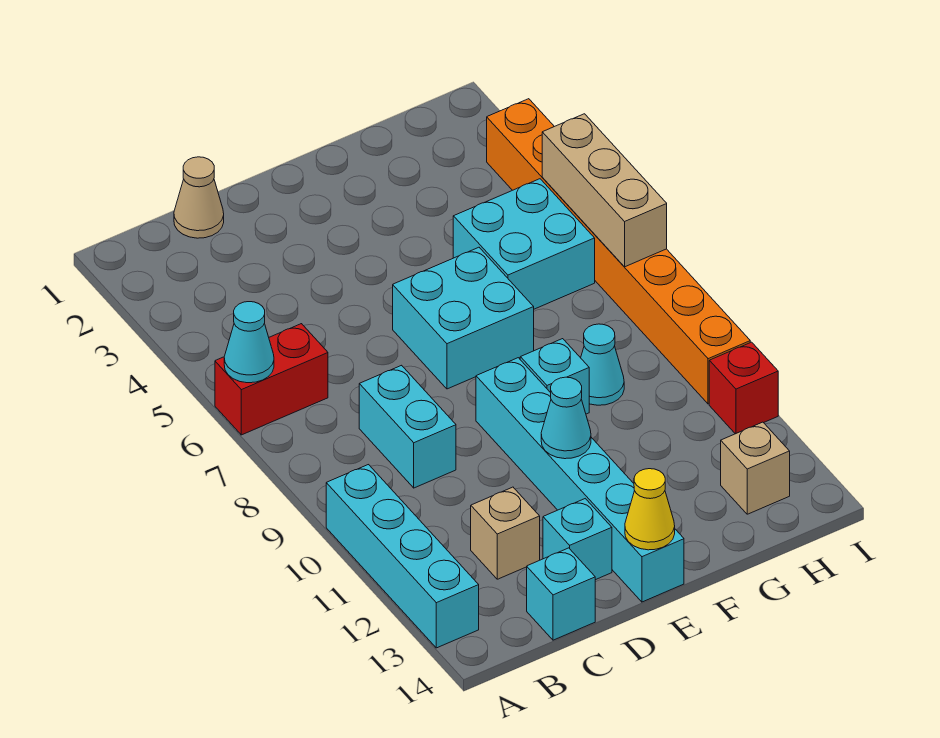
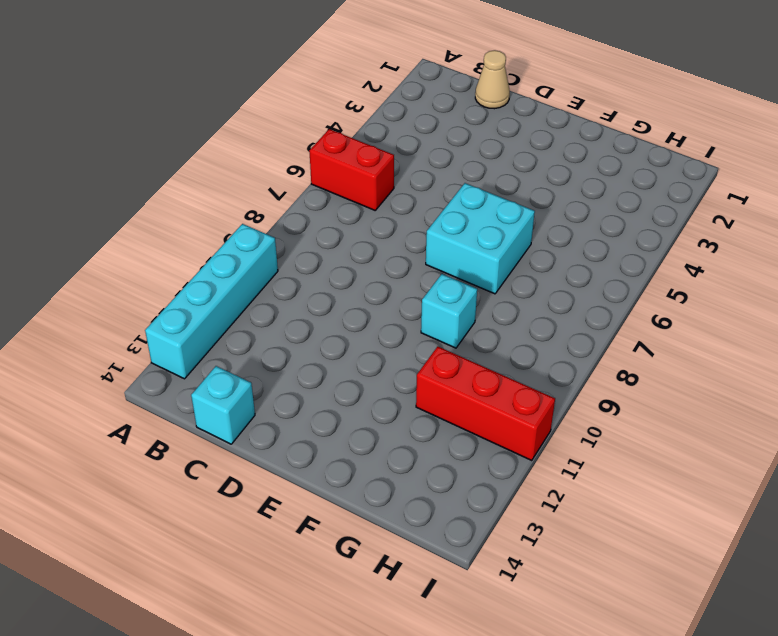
red 1x3 brick [416,347,555,460] -> red 1x1 brick [709,342,778,434]
none -> cyan 1x2 brick [359,365,456,488]
none -> tan 1x1 brick [471,487,540,579]
none -> cyan 1x1 brick [543,499,612,580]

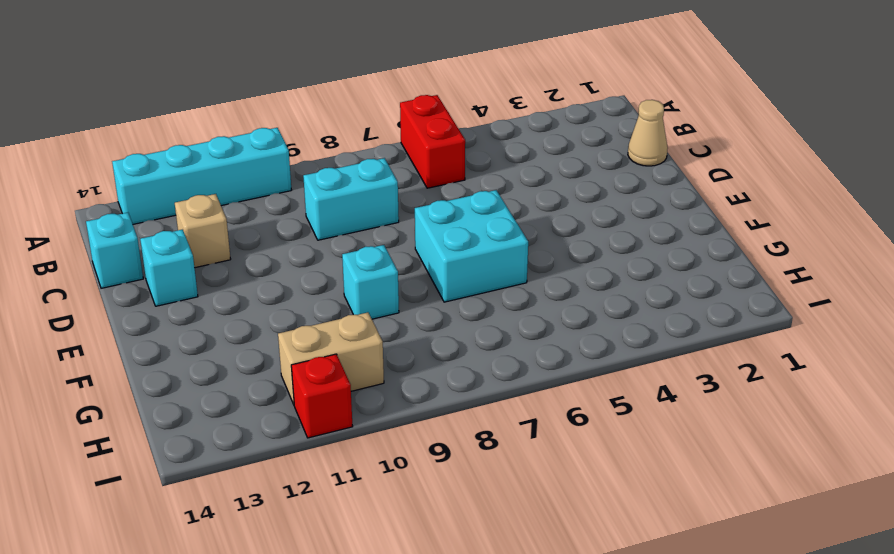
tan 1x2 brick [278,312,384,404] -> none
none -> cyan 1x6 brick [476,358,684,602]
none -> cyan 2x2 brick [453,179,595,309]
none -> cyan 1x1 cone [581,324,624,405]

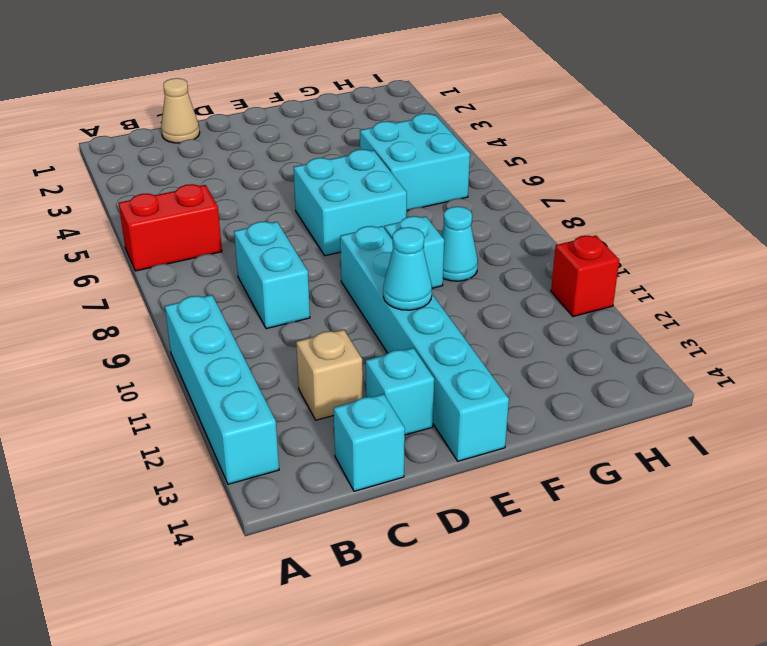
none -> tan 1x1 brick [721,422,790,514]
none -> orange 1x8 brick [487,99,750,404]
none -> cyan 1x1 cone [224,302,274,383]

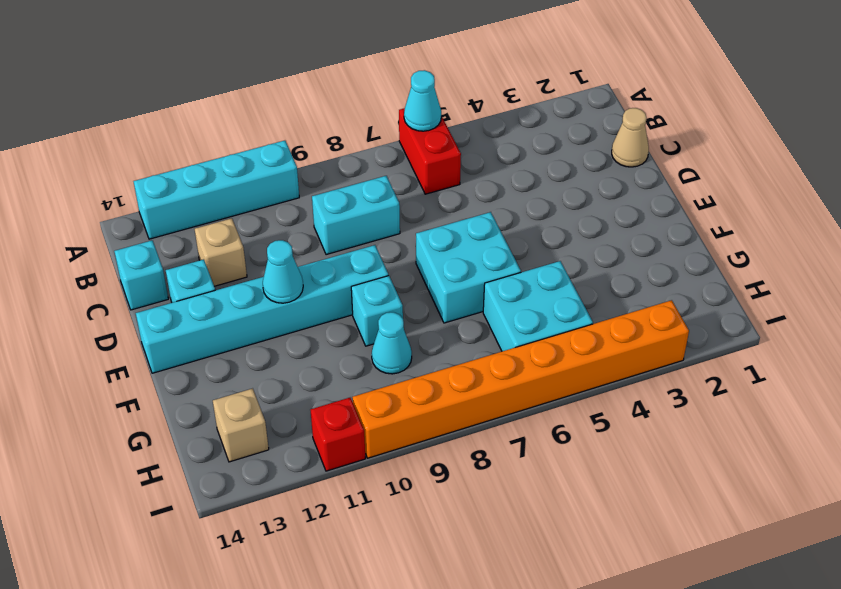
none -> yellow 1x1 cone [625,469,675,550]
none -> tan 1x3 brick [542,114,667,267]

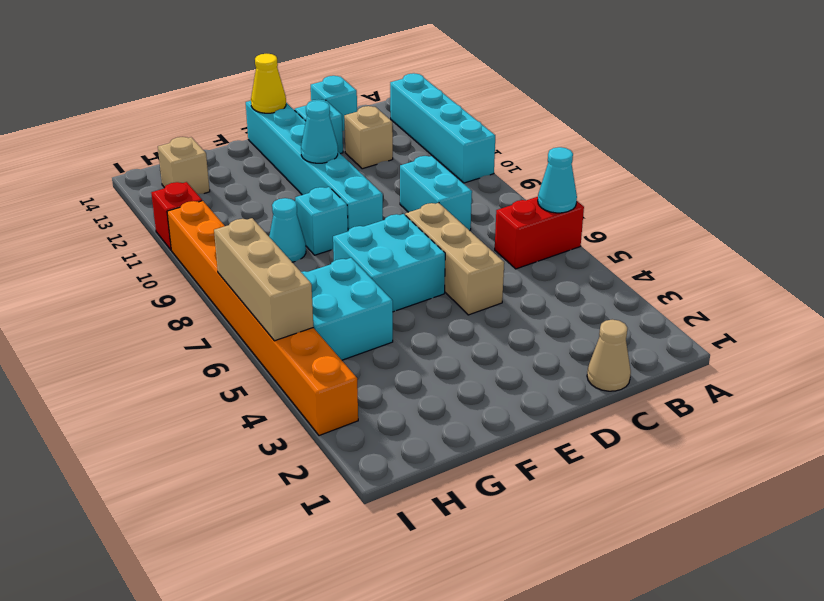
tan 1x3 brick [405,203,504,315] -> none

